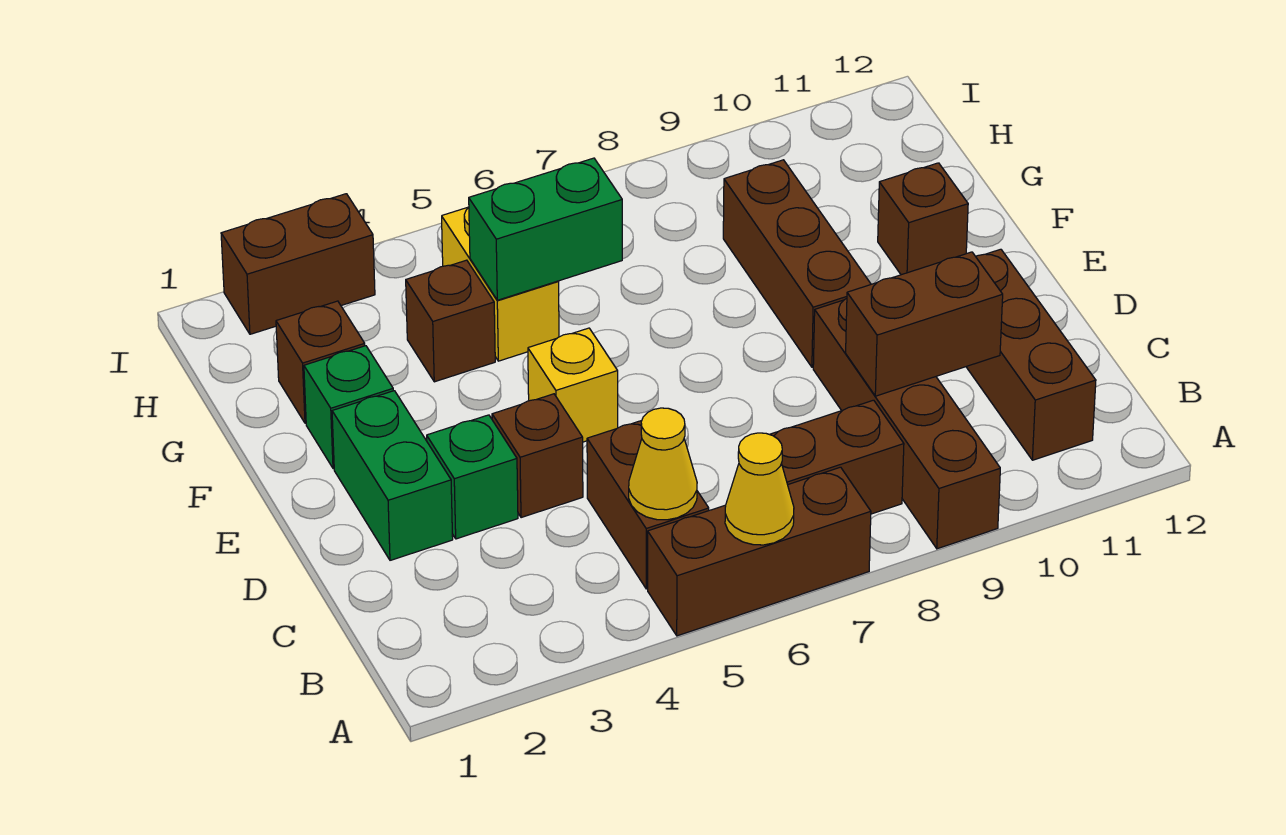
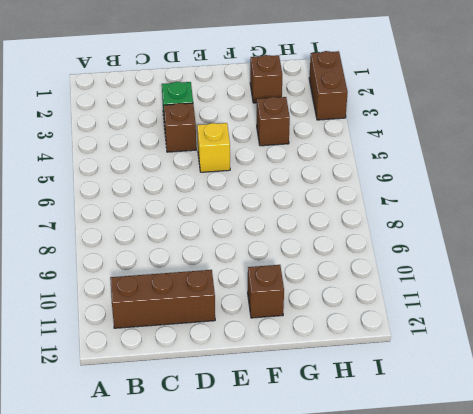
none -> brown 1x3 brick [648,467,871,636]
none -> brown 1x4 brick [813,299,1000,549]
none -> brown 1x2 brick [587,421,709,589]

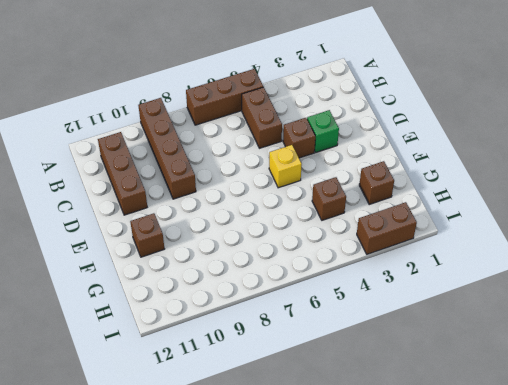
none -> brown 1x2 brick [770,400,904,514]
none -> green 1x2 brick [332,391,453,560]
none -> brown 1x3 brick [723,160,871,367]

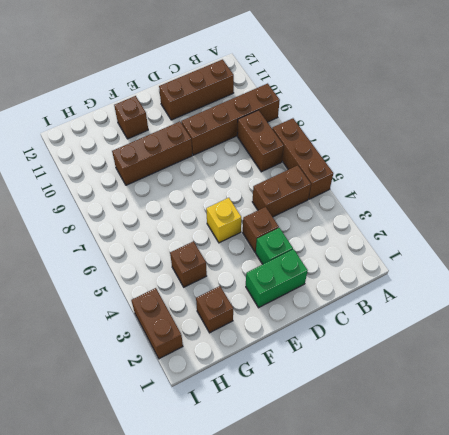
none -> green 1x1 brick [304,346,393,469]
none -> yellow 1x2 brick [442,207,559,361]
none -> yellow 1x1 cone [725,433,794,545]

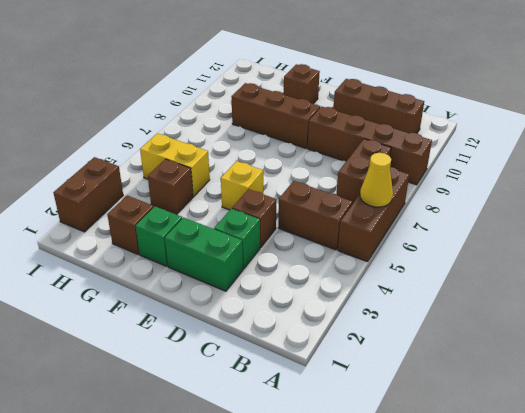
none -> yellow 1x1 cone [629,408,697,520]
none -> brown 1x2 brick [846,252,1003,396]
none -> green 1x2 brick [469,158,622,300]

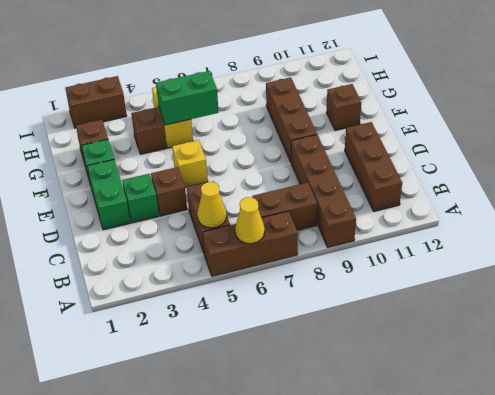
none -> brown 1x2 brick [846,252,1003,396]

